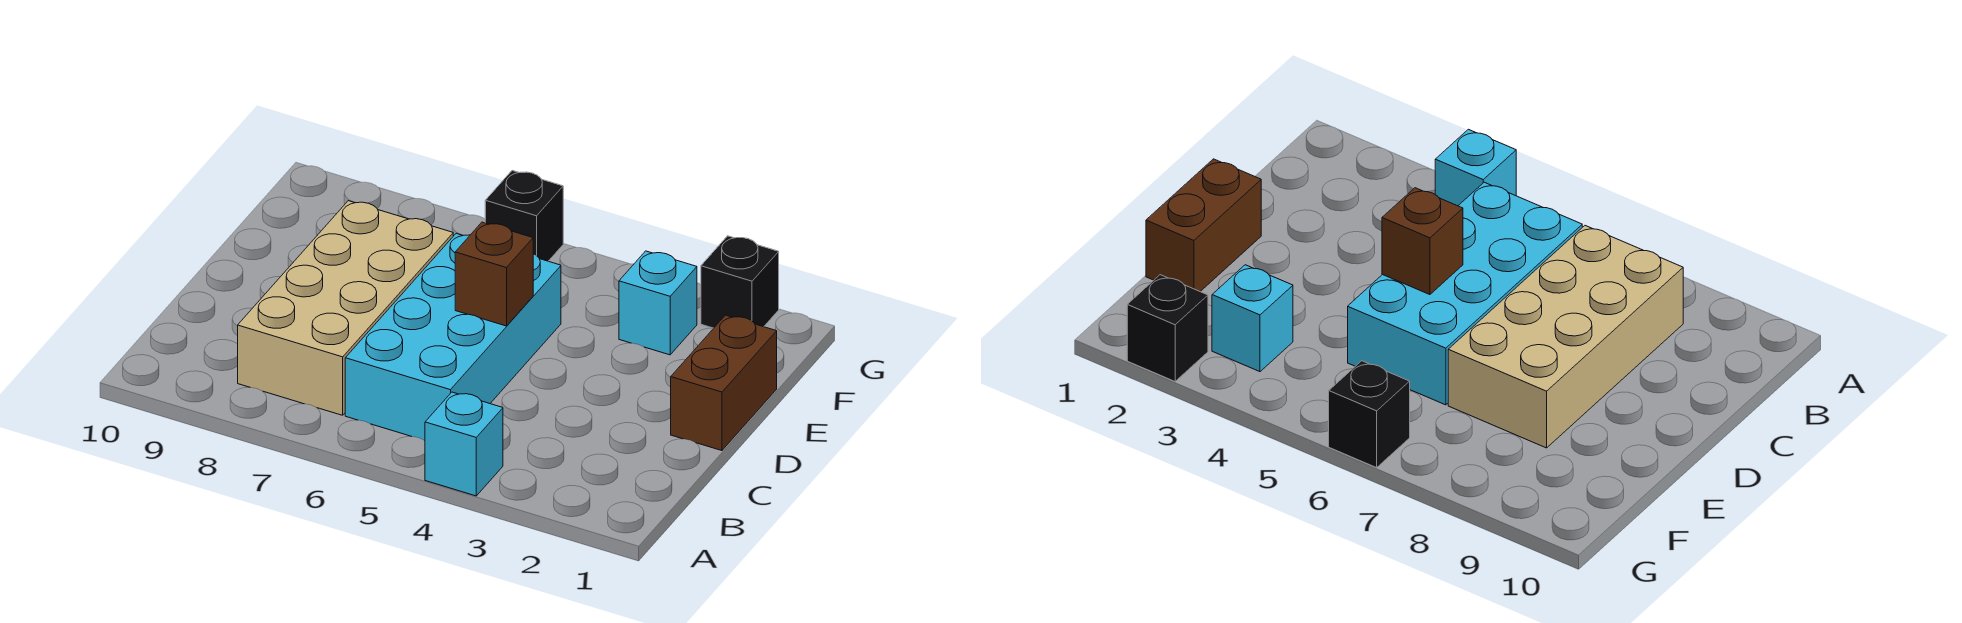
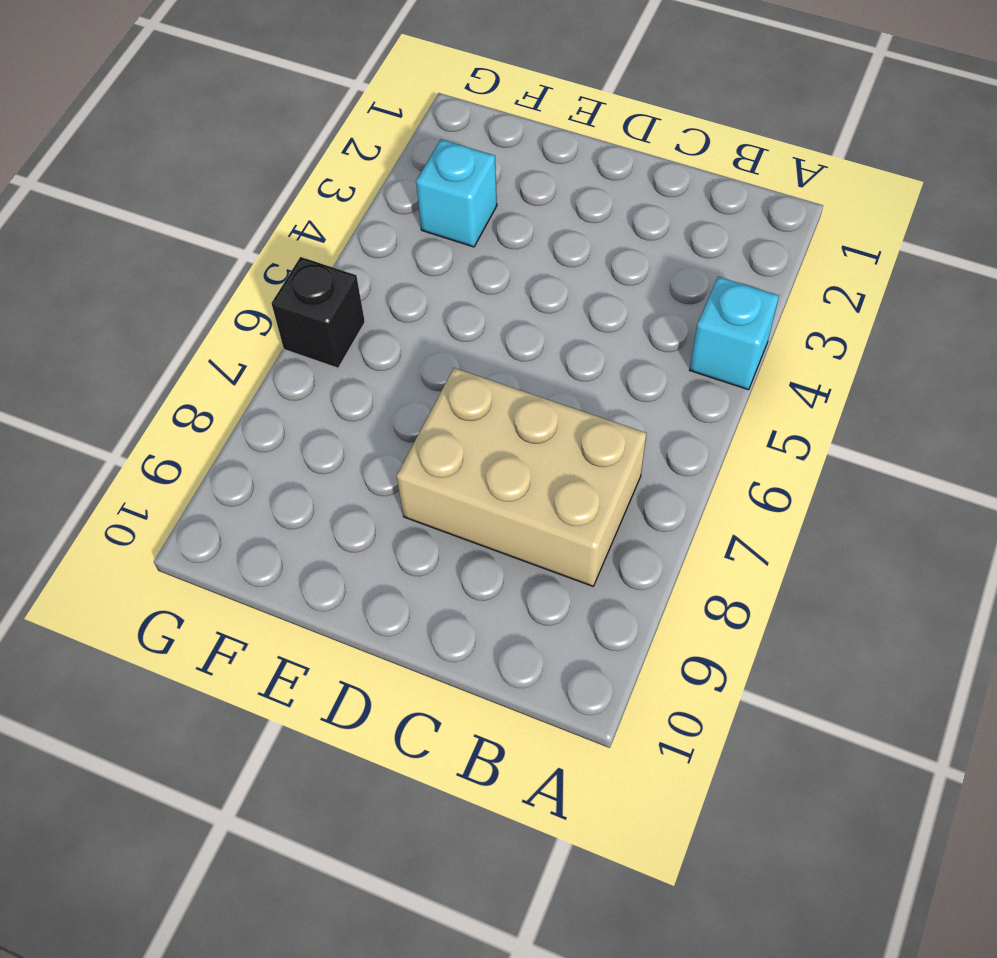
tan 2x3 brick [397,368,647,586] -> tan 2x4 brick [238,201,453,415]
none -> cyan 2x4 brick [345,233,561,440]
none -> brown 1x2 brick [671,315,777,451]

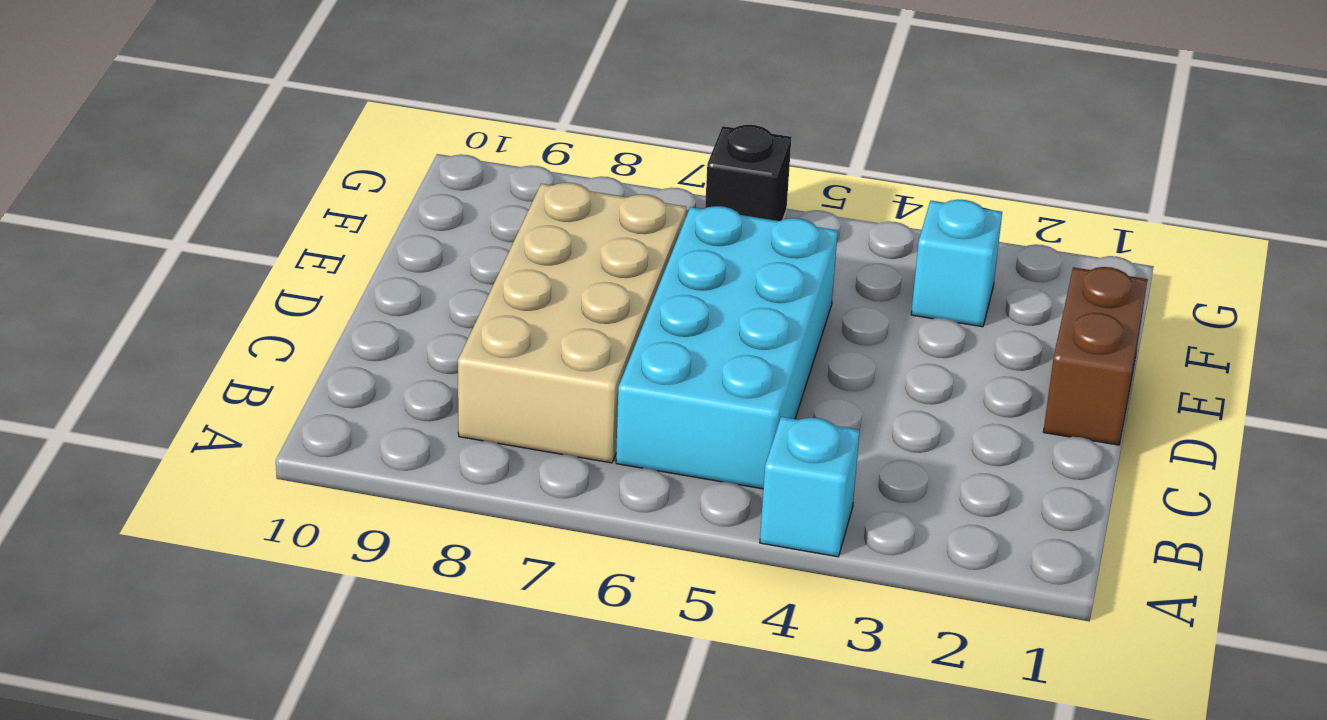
none -> black 1x1 brick [701,236,779,328]
none -> brown 1x1 brick [455,222,533,326]

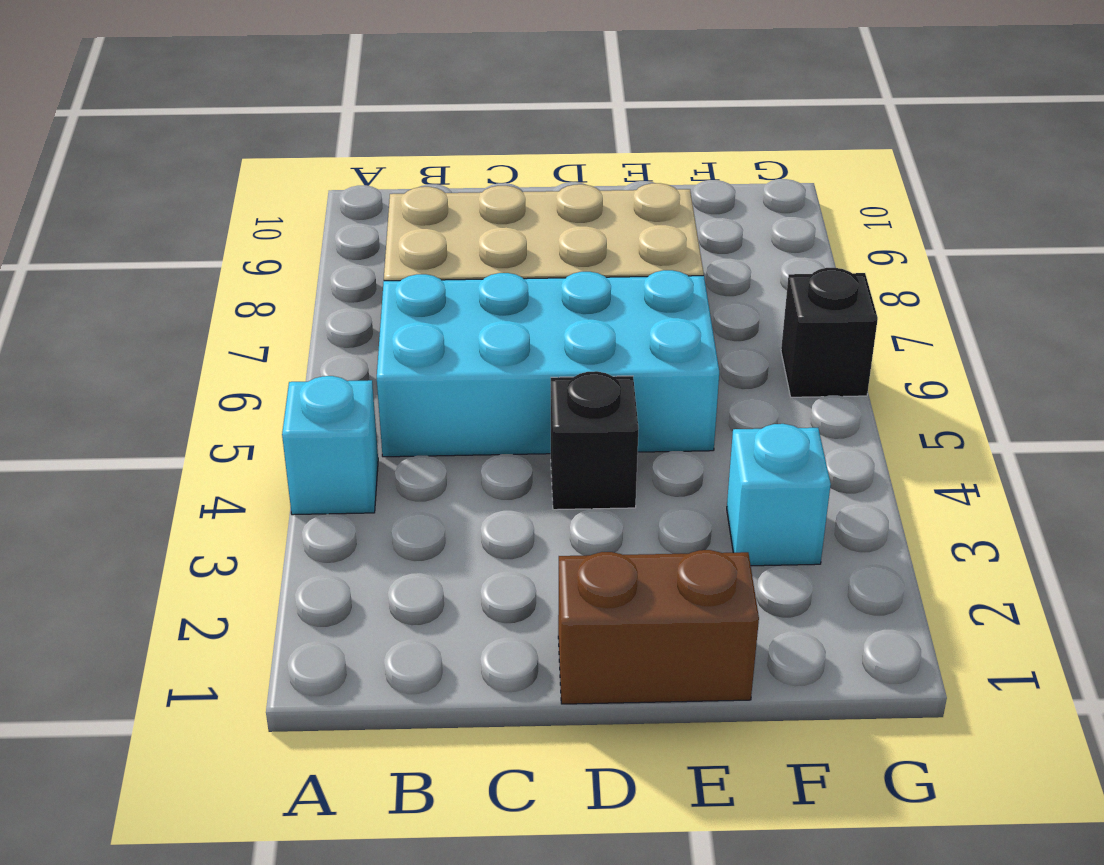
black 1x1 brick [551,371,639,510] -> black 1x1 brick moved to [701,236,779,328]
none -> brown 1x1 brick [455,222,533,326]

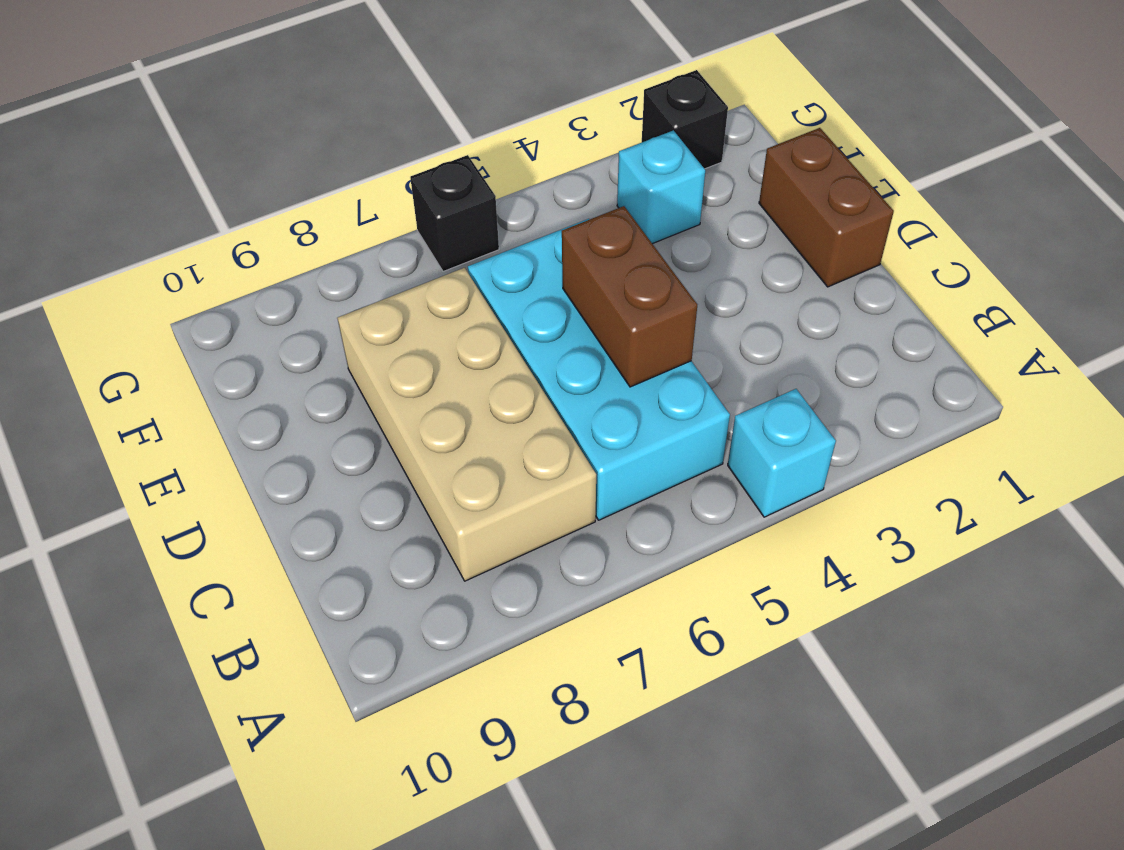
brown 1x2 brick [562,206,697,387] -> brown 1x1 brick [455,222,533,326]

